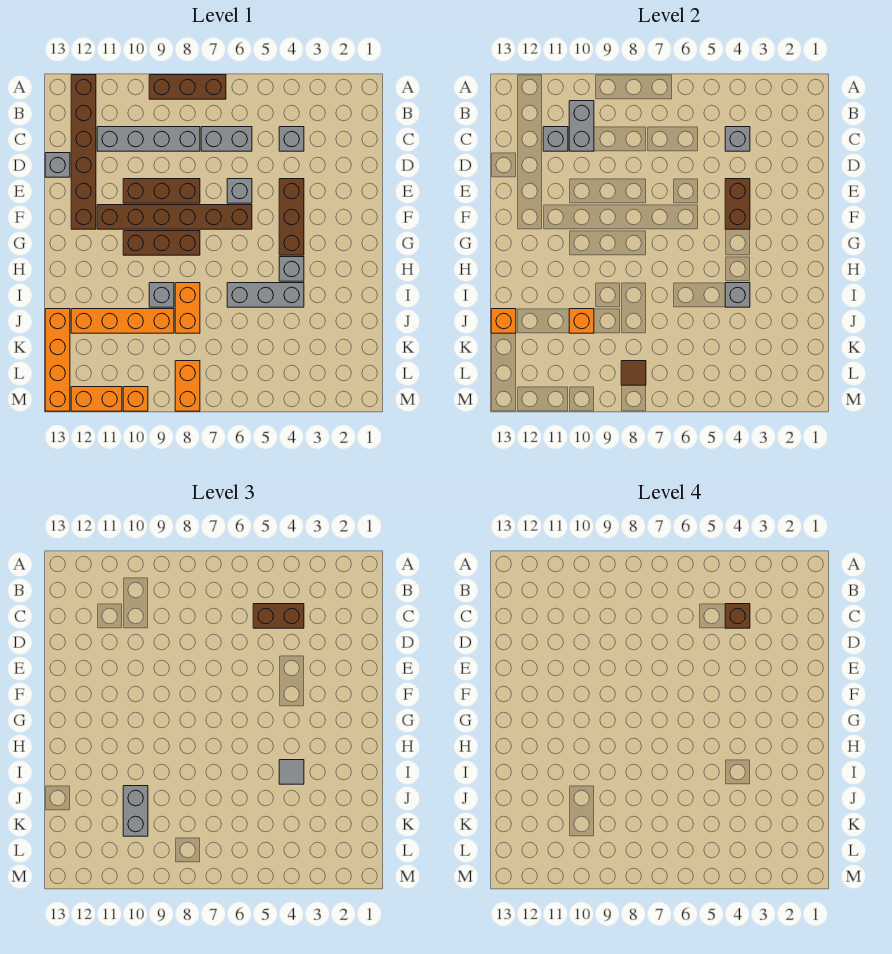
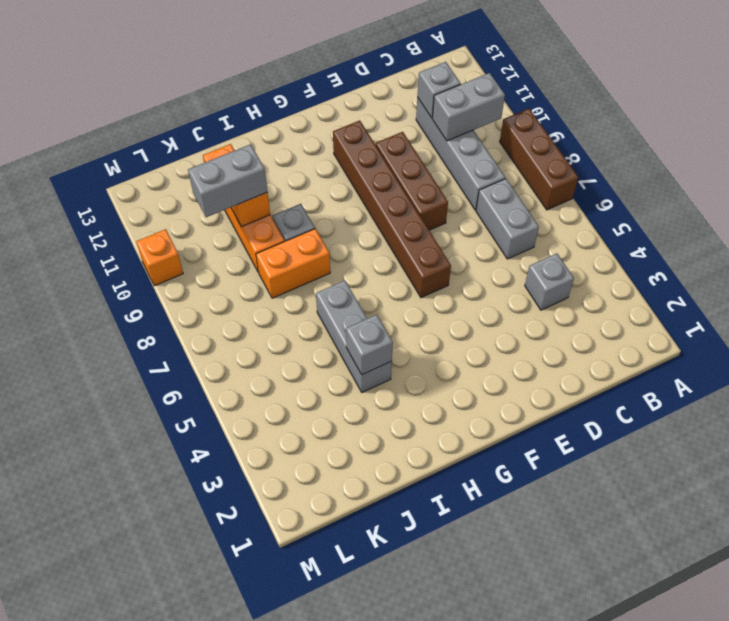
none -> brown 1x6 brick [71,75,96,229]
none -> grey 1x1 brick [45,153,70,177]
none -> brown 1x3 brick [279,179,304,255]
none -> grey 1x1 brick [227,179,252,203]

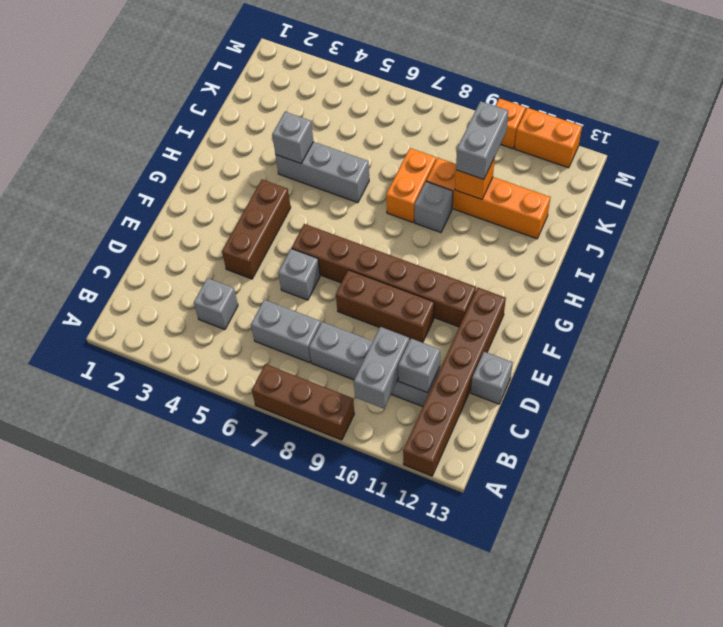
none -> brown 1x3 brick [123,231,200,255]
none -> grey 1x1 brick [279,257,304,281]
none -> orange 1x4 brick [45,309,70,411]
none -> orange 1x2 brick [175,361,200,411]

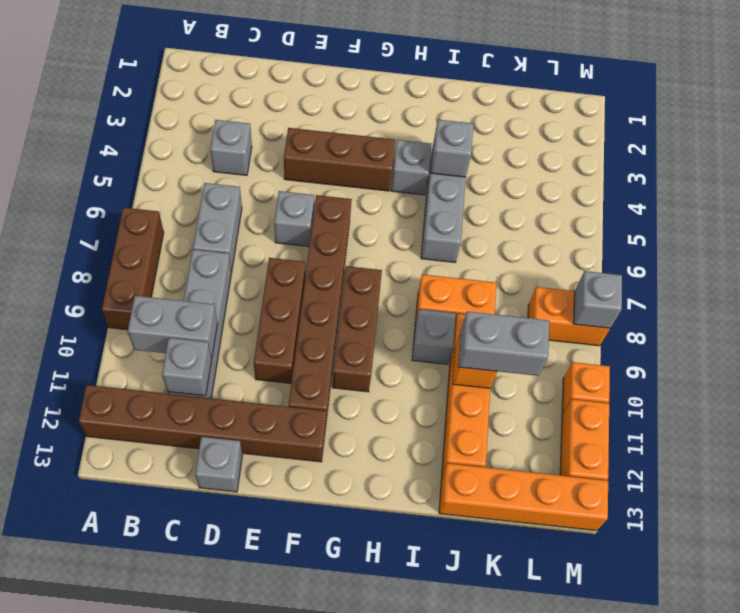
grey 1x1 brick [574,271,622,328] -> grey 1x1 brick moved to [725,127,750,151]
none -> brown 1x2 brick [725,179,750,229]
none -> orange 1x1 brick [491,309,516,333]
none -> brown 1x1 tile [621,361,646,385]
none -> brown 1x2 brick [253,604,304,628]

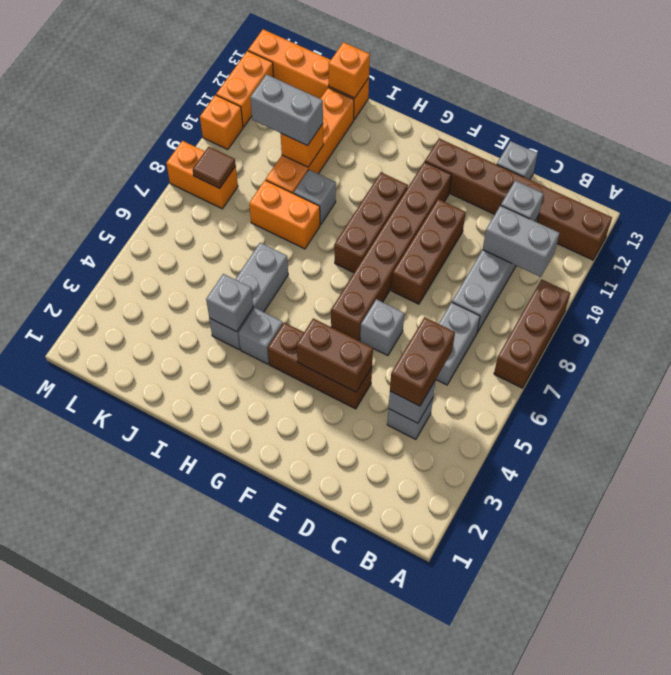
none -> grey 1x1 tile [279,760,304,784]
none -> brown 1x1 brick [725,604,750,628]

